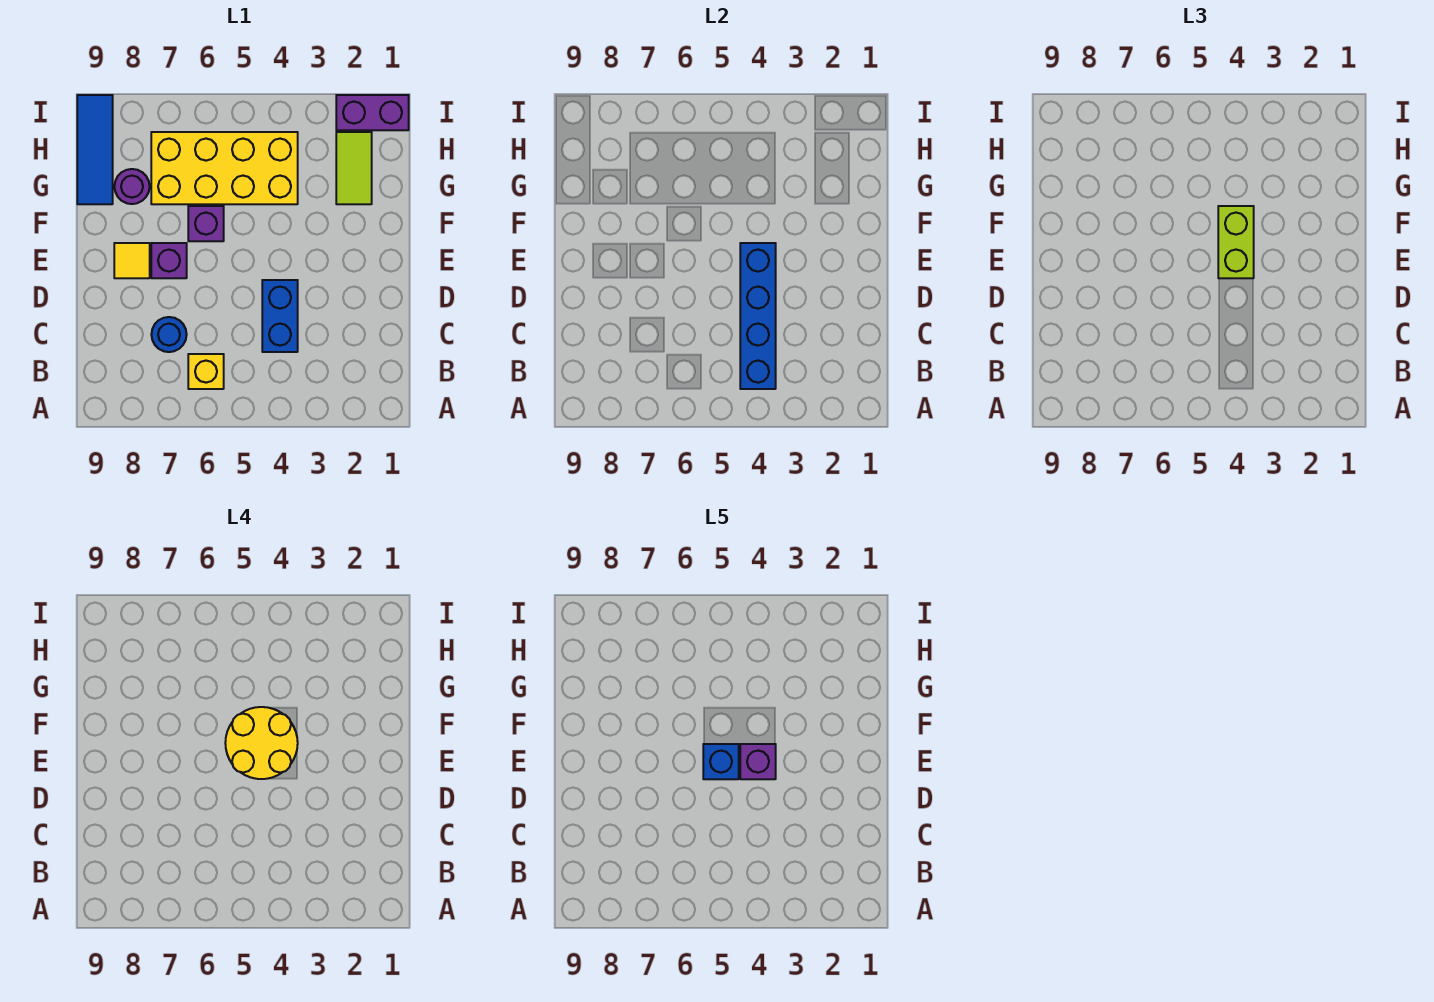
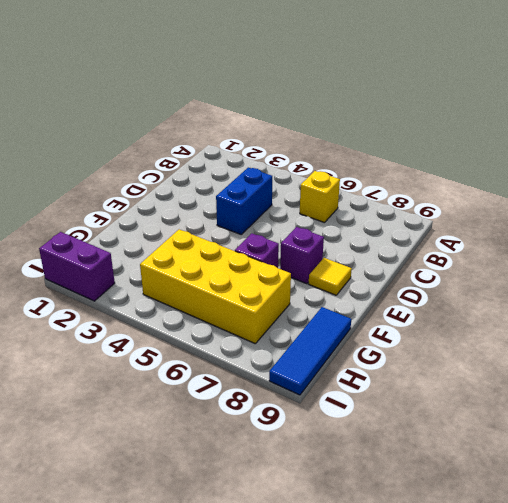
none -> blue 1x1 round brick [151,317,187,352]
none -> lime 1x2 tile [336,132,372,204]
none -> purple 1x1 round brick [114,169,150,204]

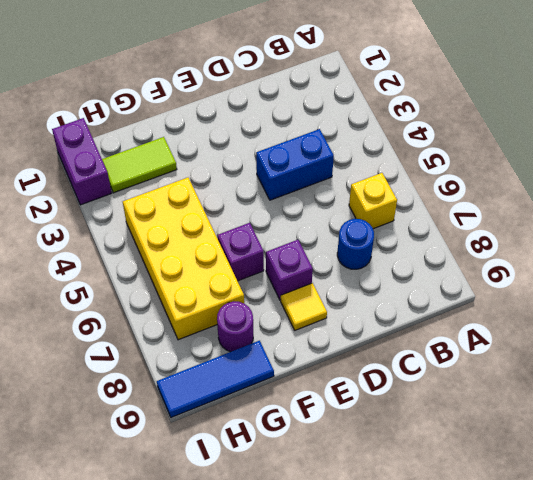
none -> blue 1x4 brick [740,243,776,389]
none -> lime 1x2 brick [1218,206,1254,278]
none -> yellow 2x2 round brick [225,707,298,779]

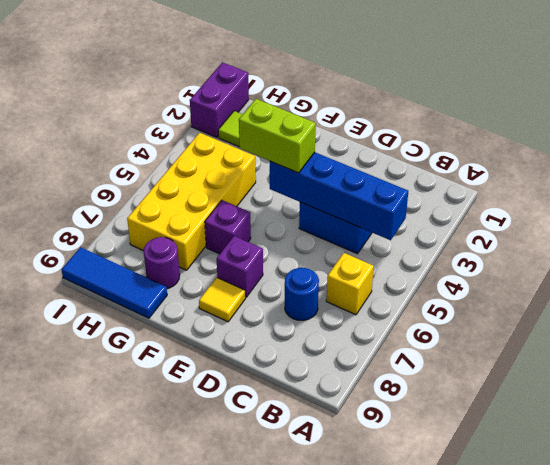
none -> yellow 2x2 round brick [225,707,298,779]
none -> purple 1x1 brick [740,744,776,779]
none -> blue 1x1 brick [703,744,739,779]

